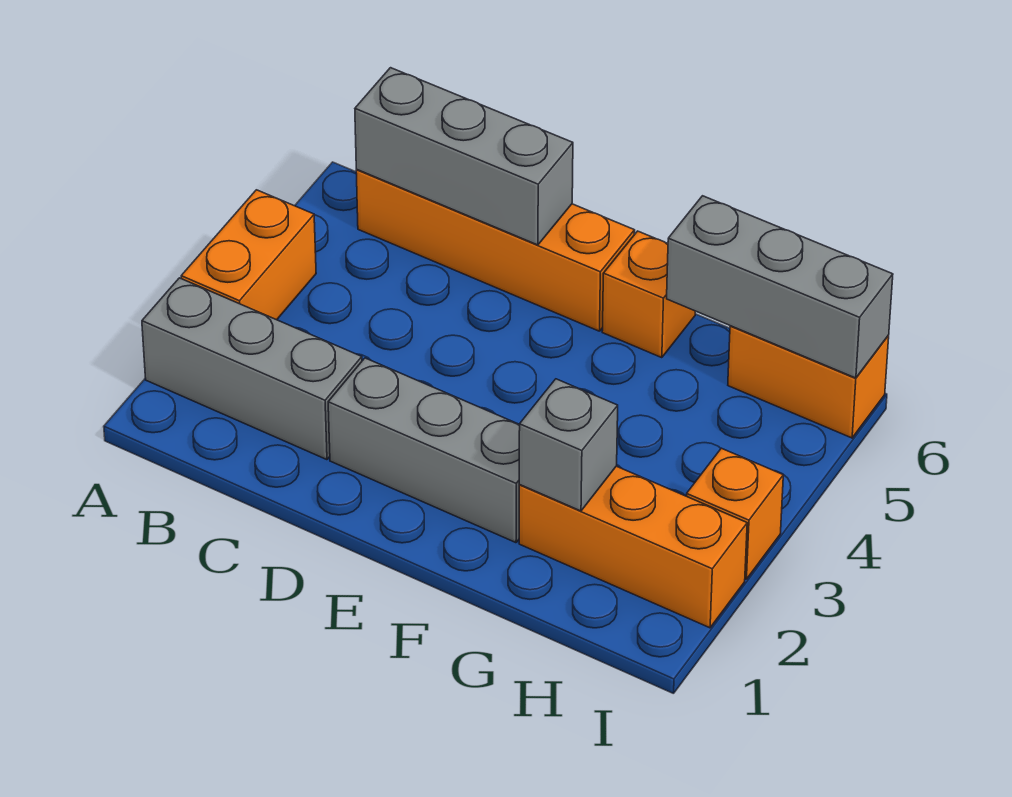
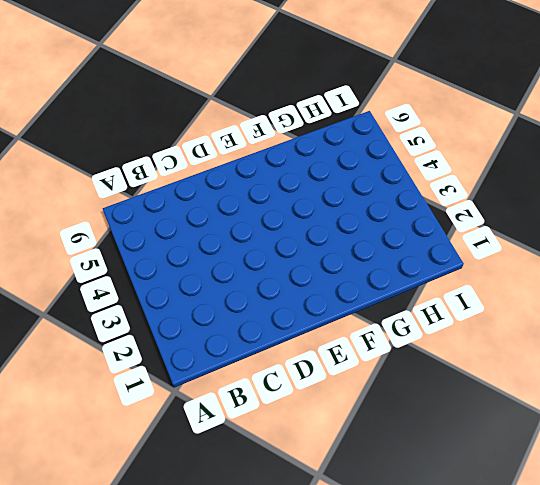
none -> grey 1x3 brick [142,278,362,460]
none -> orange 1x2 brick [181,190,316,320]

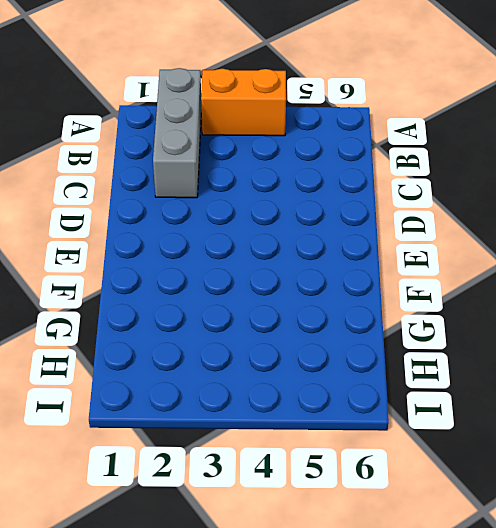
none -> orange 1x4 brick [356,170,635,331]
none -> grey 1x3 brick [328,358,520,543]

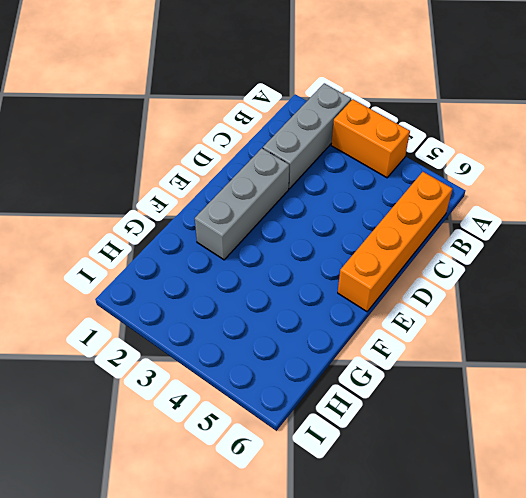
none -> orange 1x1 brick [602,231,695,358]
none -> orange 1x3 brick [519,466,747,628]

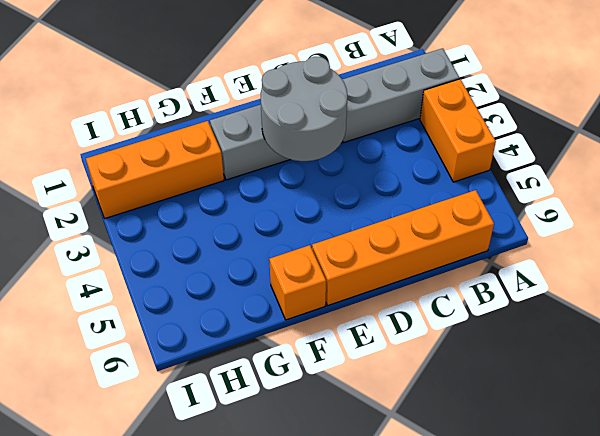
grey 2x2 round brick [261,57,347,161] -> none
none -> orange 1x2 brick [728,326,889,438]
none -> orange 1x1 brick [687,448,783,579]

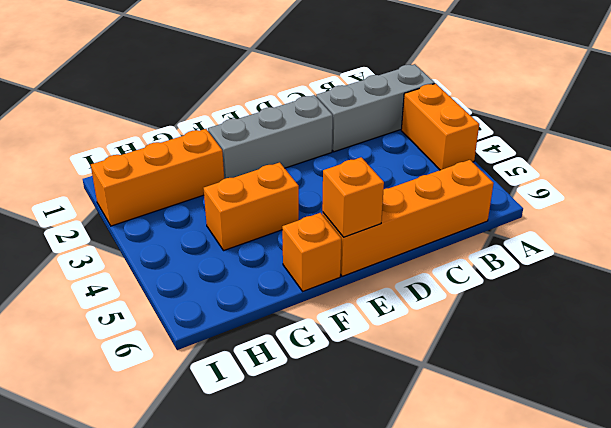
orange 1x1 brick [322,157,384,237] -> orange 1x1 brick moved to [687,448,783,579]
orange 1x2 brick [204,162,299,251] -> orange 1x2 brick moved to [728,326,889,438]
none -> grey 1x3 brick [355,68,573,245]
none -> grey 1x1 brick [519,379,618,511]

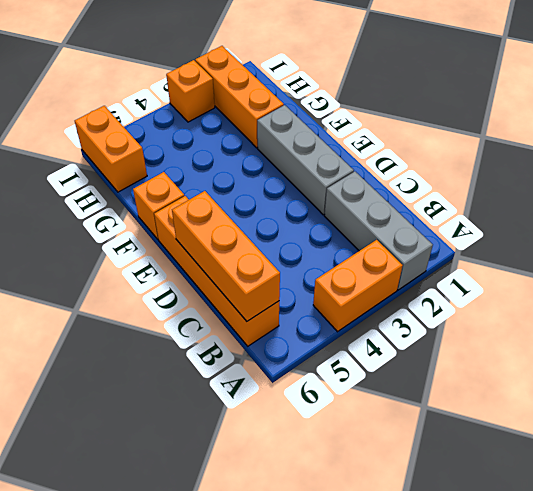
orange 1x3 brick [172,191,280,321] -> grey 1x3 brick [355,68,573,245]
none -> grey 1x1 brick [519,379,618,511]
none -> grey 1x3 brick [667,196,893,378]

